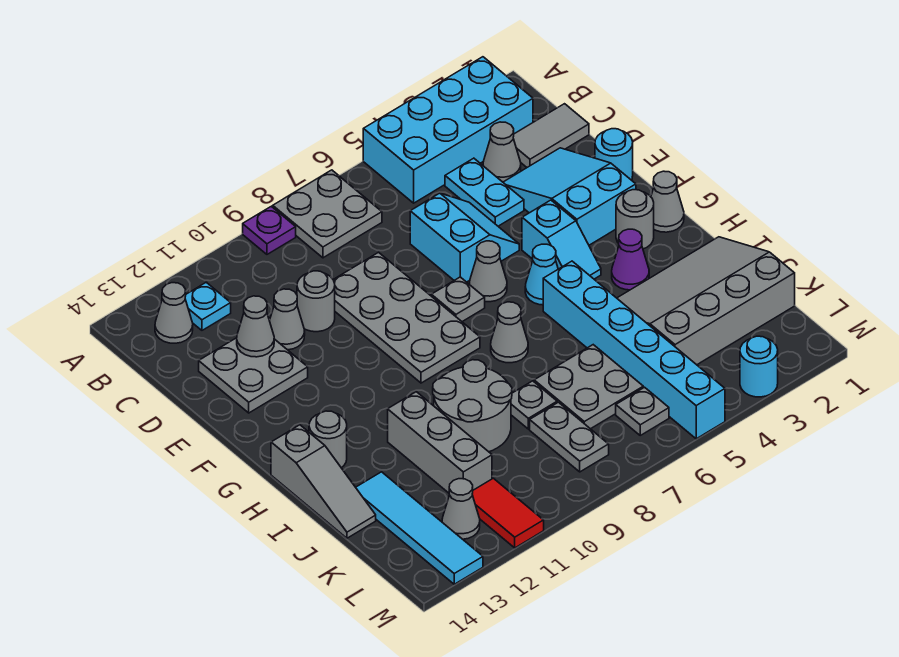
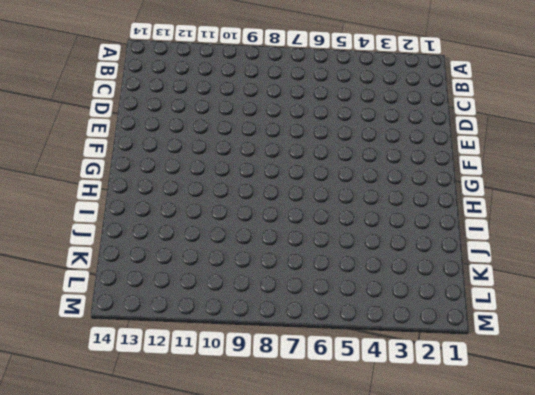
none -> cyan 2x4 brick [363,57,533,203]
none -> grey 2x2 plate [273,170,382,258]
none -> purple 1x1 plate [243,206,296,254]
none -> cyan 1x1 plate [185,282,231,330]

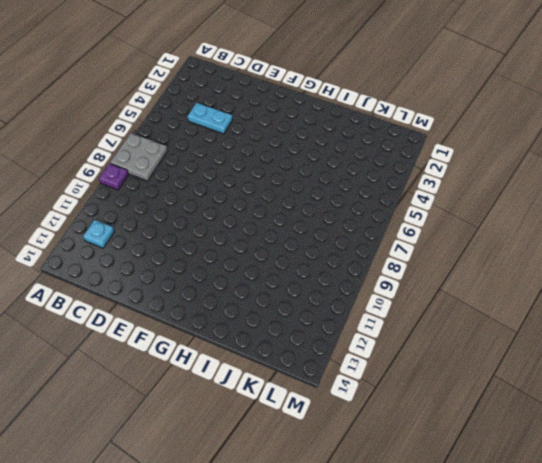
none -> cyan 2x4 brick [363,57,533,203]
none -> grey 1x1 cone [155,283,193,343]
none -> grey 1x2 tile [513,104,589,167]
none -> grey 1x1 cone [483,122,521,182]

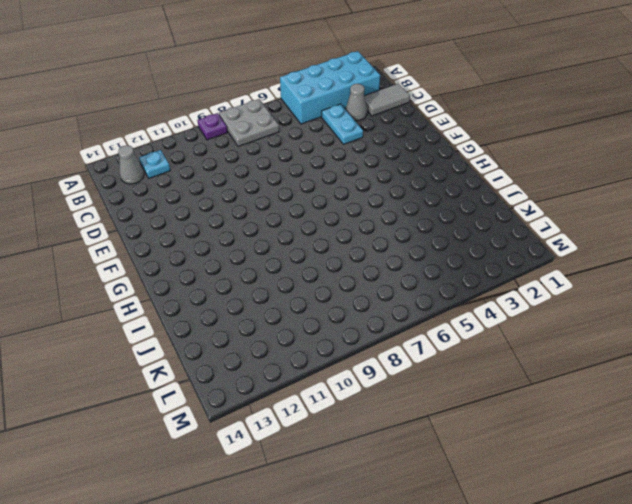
none -> cyan 2x3 slope [503,148,636,245]
none -> cyan 2x2 slope [410,193,519,282]
none -> grey 2x4 plate [333,252,480,383]
none -> grey 1x1 round brick [297,271,335,332]

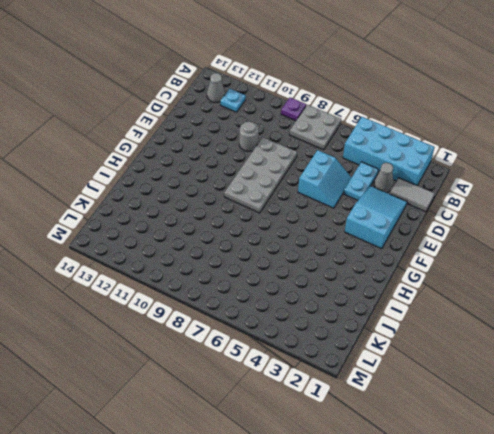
none -> grey 1x1 cone [269,289,305,350]
none -> grey 2x2 plate [199,338,308,413]
none -> cyan 1x1 round brick [595,129,633,180]
none -> cyan 1x2 slope [522,200,601,279]

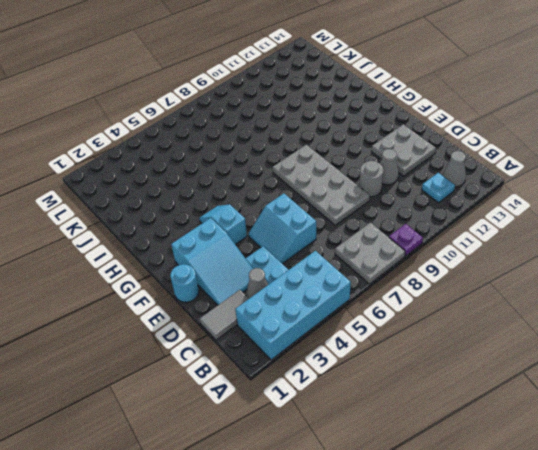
none -> grey 1x1 cone [469,241,507,302]
none -> grey 1x1 plate [431,277,485,322]
none -> grey 1x1 cone [651,171,684,232]
none -> grey 1x1 round brick [616,190,654,249]

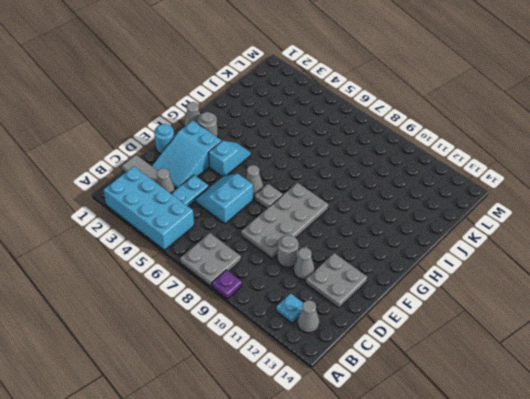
none -> cyan 1x1 cone [525,244,558,305]
none -> purple 1x1 cone [612,229,649,290]
none -> cyan 1x6 brick [543,261,725,439]
none -> grey 1x1 cone [491,302,528,363]

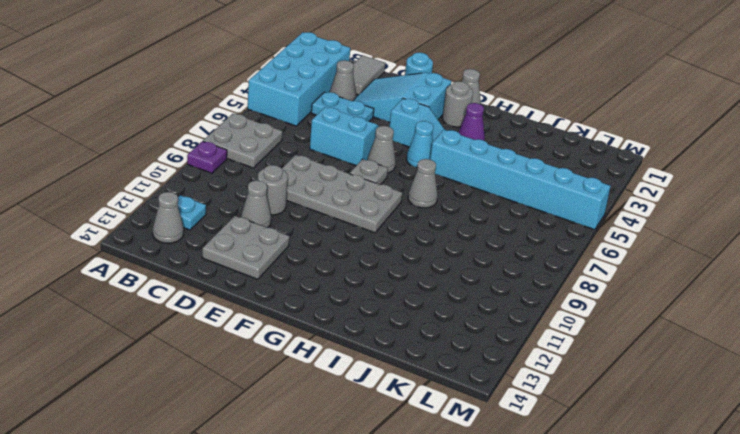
none -> grey 1x1 round brick [309,411,347,468]
none -> grey 1x3 slope [271,425,376,538]
none -> grey 3x4 slope [617,237,795,365]
none -> grey 2x2 round brick [433,360,512,452]

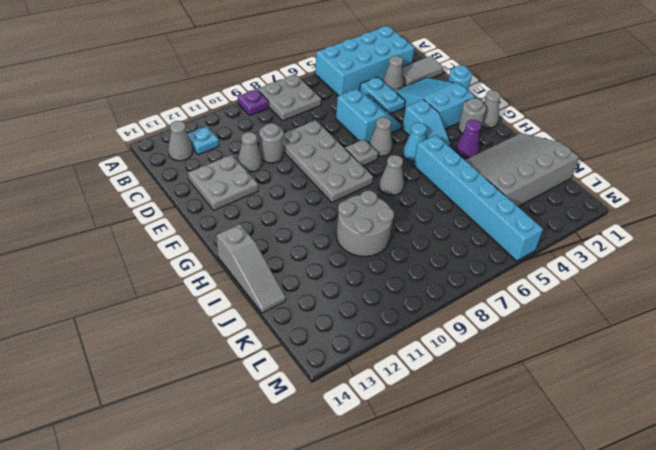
none -> grey 1x1 round brick [309,411,347,468]
none -> grey 1x3 brick [388,392,492,493]
none -> grey 2x2 plate [534,345,643,429]
none -> grey 1x1 plate [511,381,557,429]

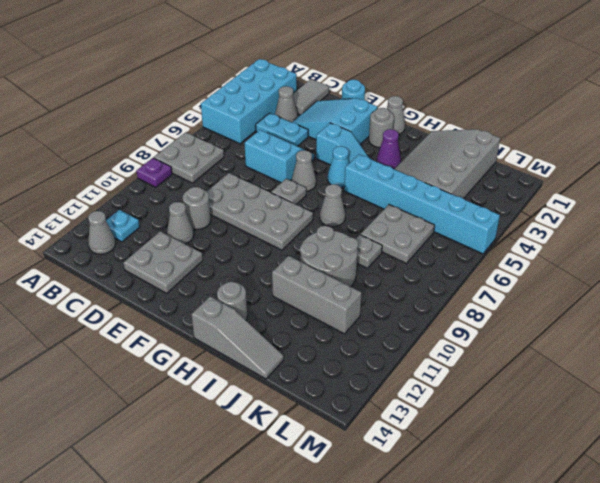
none -> cyan 1x4 tile [356,472,483,584]
none -> grey 1x2 plate [530,402,609,472]
none -> grey 1x1 plate [616,387,669,435]
none -> red 1x2 tile [472,478,544,548]

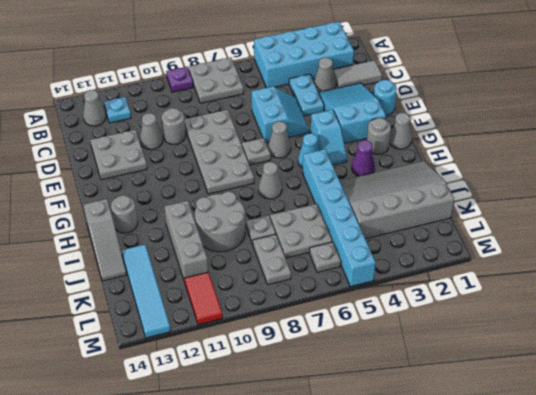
none -> grey 1x1 cone [442,479,480,539]
none -> cyan 1x1 round brick [740,336,778,397]
none -> grey 1x1 cone [237,296,274,357]

